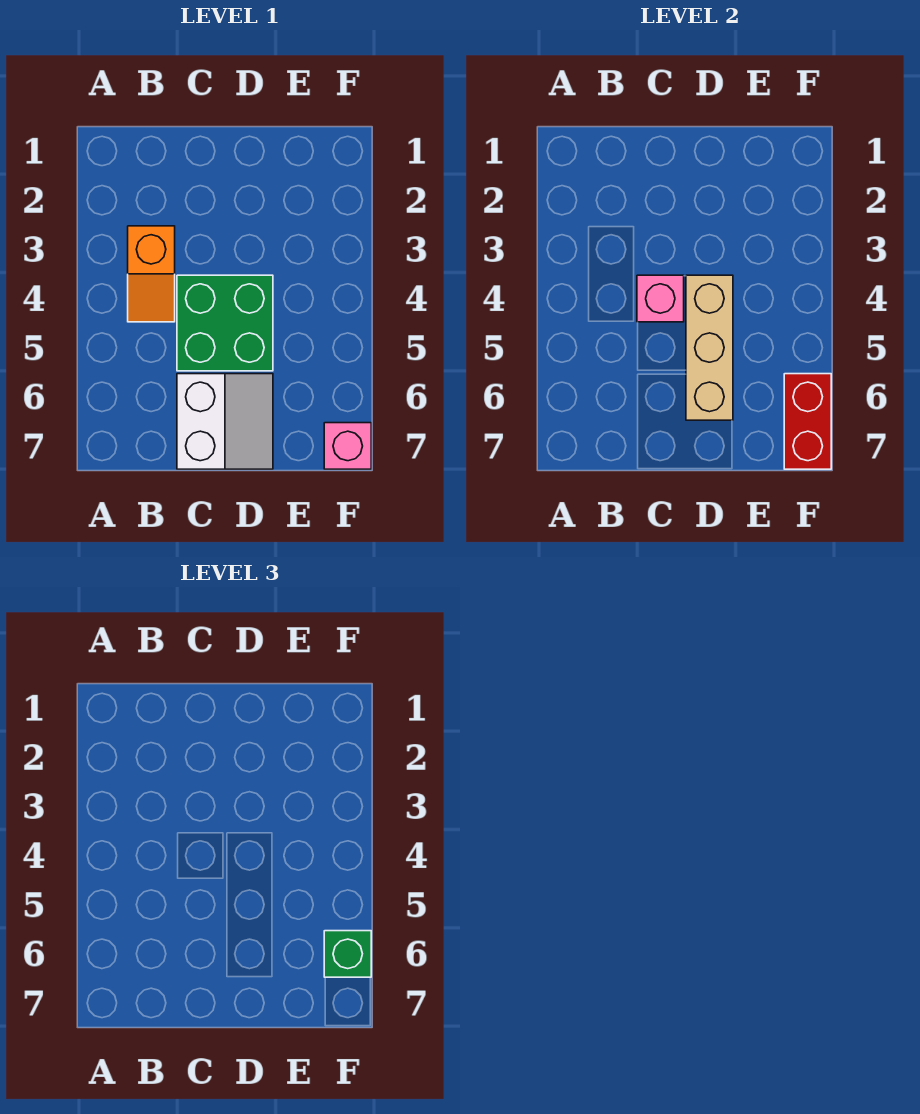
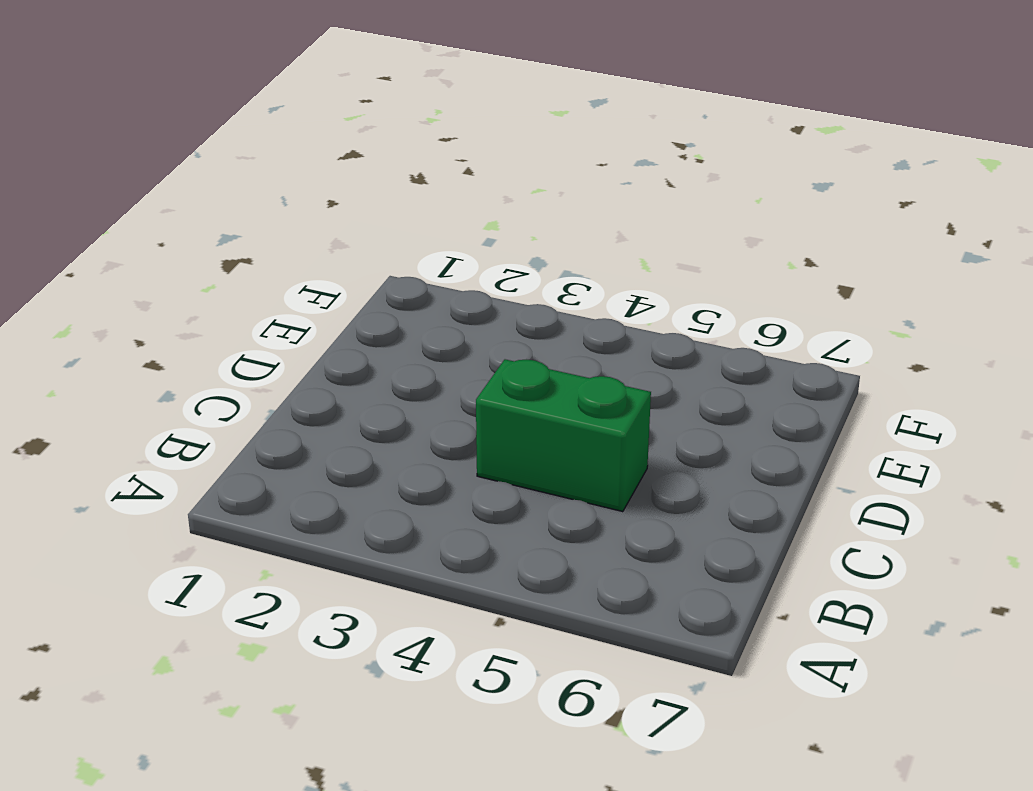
green 1x2 brick [476,359,651,512] -> green 2x2 brick [177,275,273,371]
none -> orange 1x2 slope [128,226,175,322]
none -> white 2x2 slope [177,374,273,469]

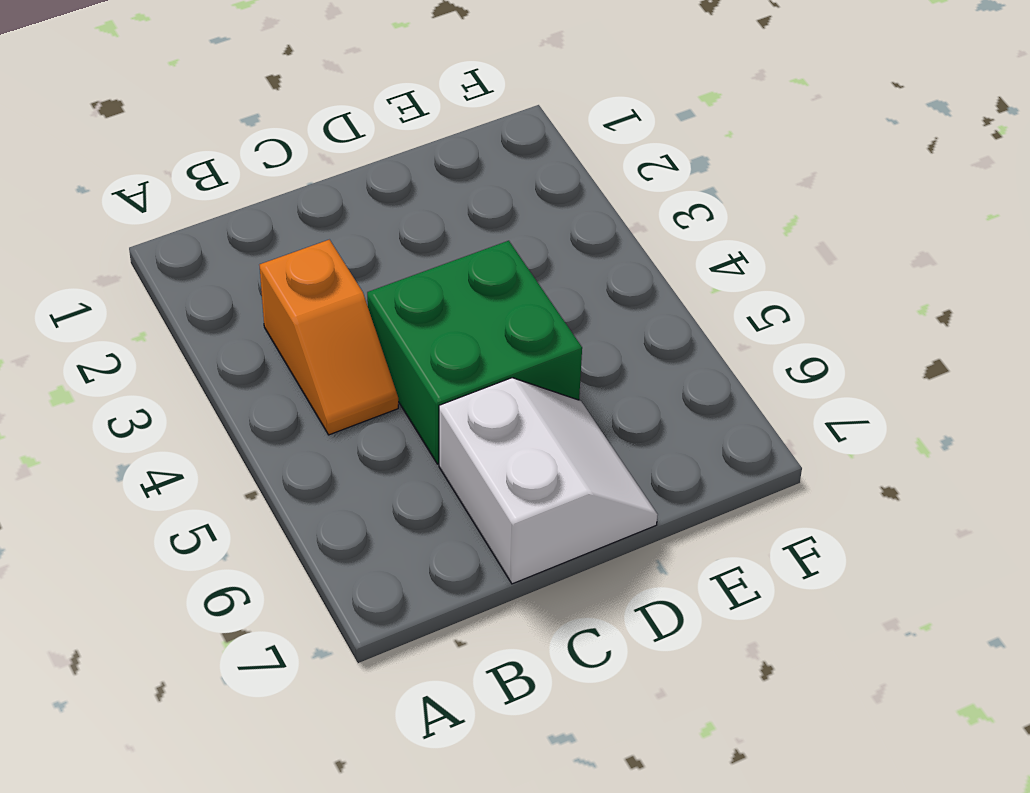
none -> pink 1x1 brick [324,423,371,469]
none -> pink 1x1 brick [637,275,684,322]

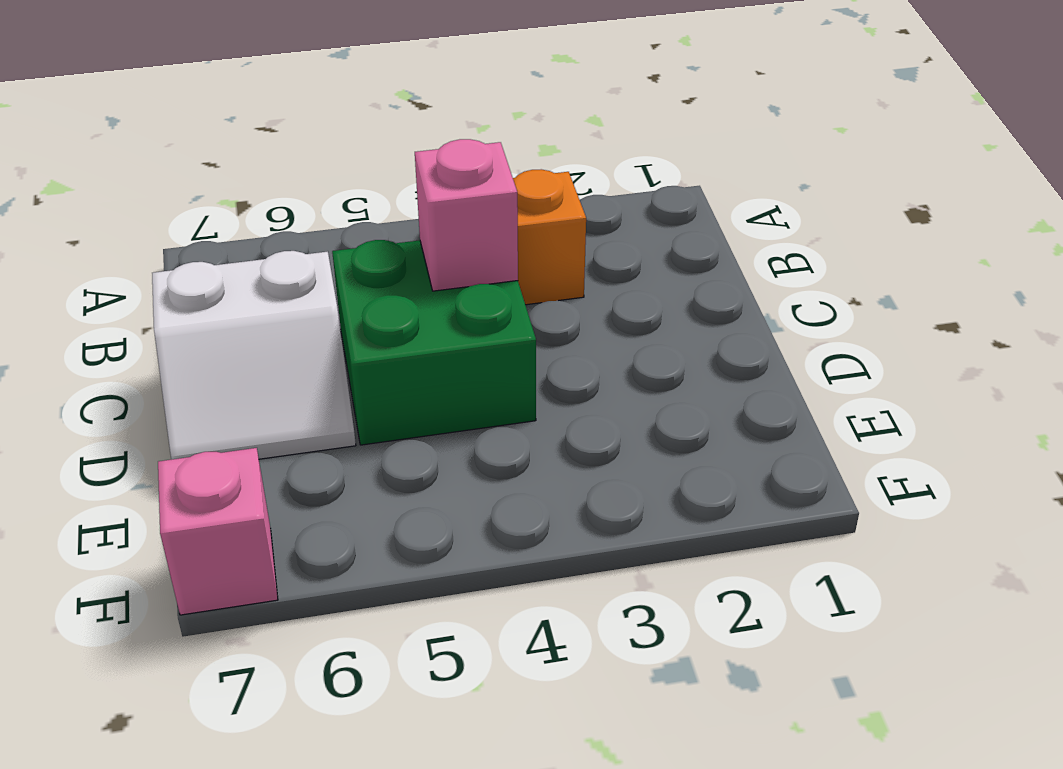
none -> tan 1x3 brick [686,275,733,420]
none -> red 1x2 brick [784,374,831,469]

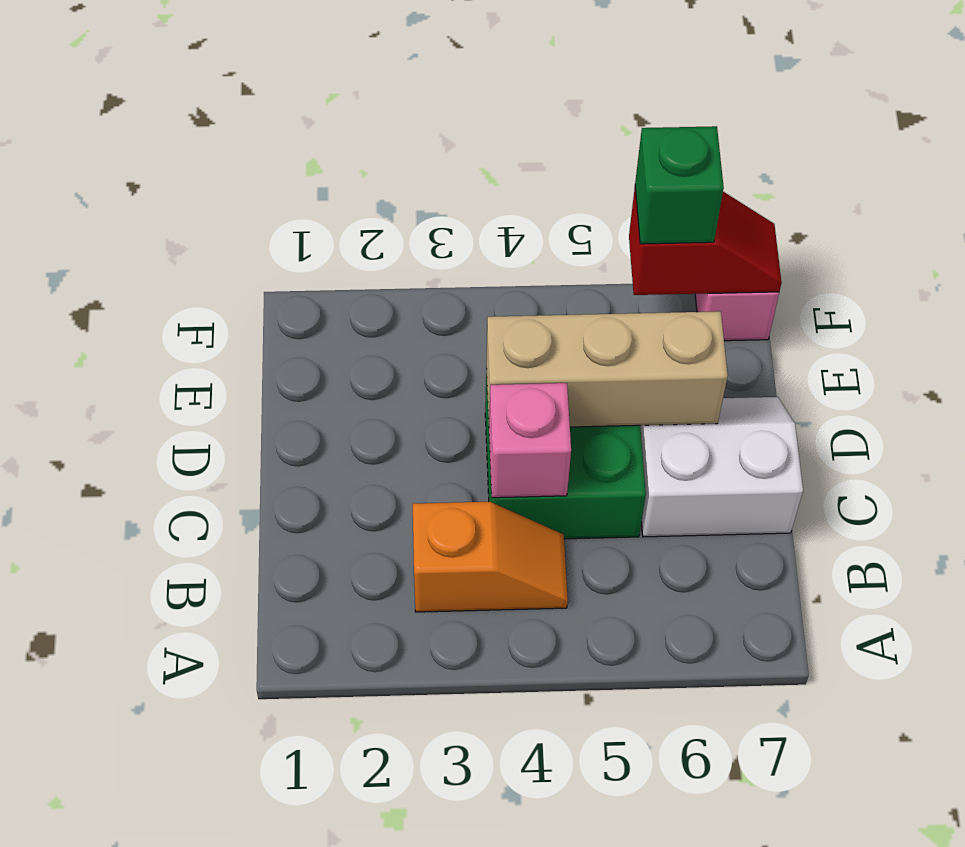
red 1x2 slope [629,189,782,295] -> red 1x2 brick [784,374,831,469]

